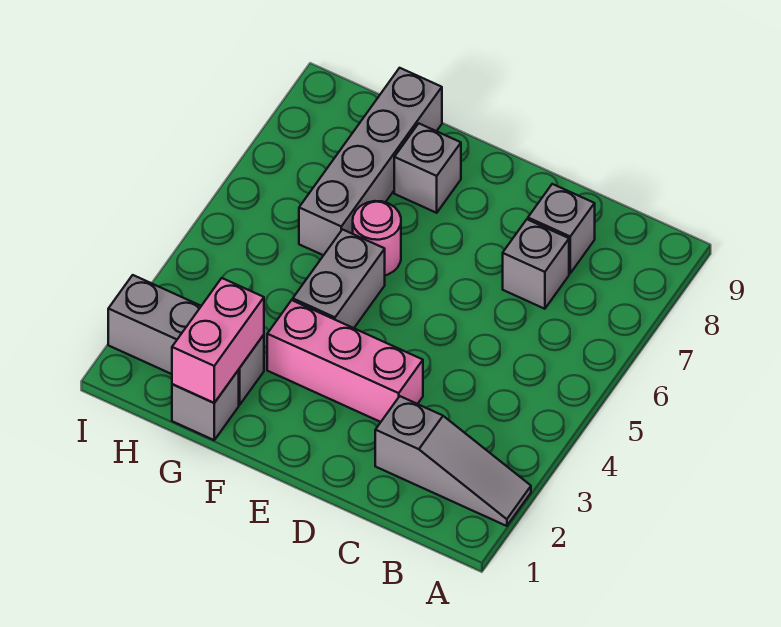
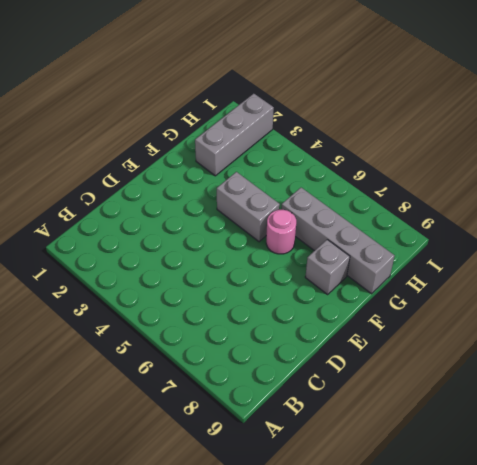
none -> grey 1x3 slope [375,396,531,526]
none -> grey 1x1 brick [503,219,569,309]

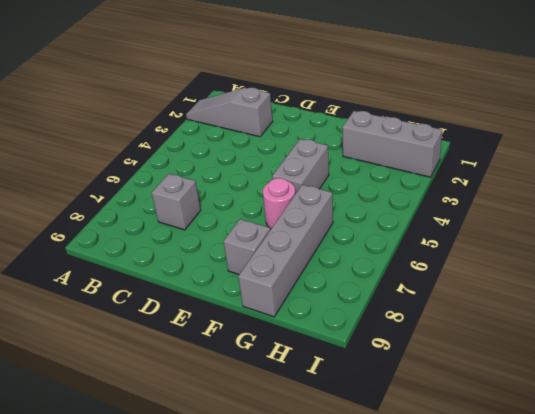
none -> grey 1x1 brick [528,184,595,273]
none -> pink 1x3 brick [267,300,423,422]

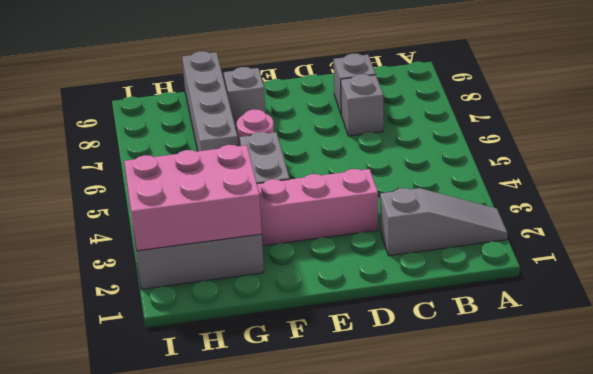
pink 2x3 brick [124,145,262,251] -> pink 1x2 brick [172,278,264,403]
none -> grey 1x1 brick [172,370,239,440]

